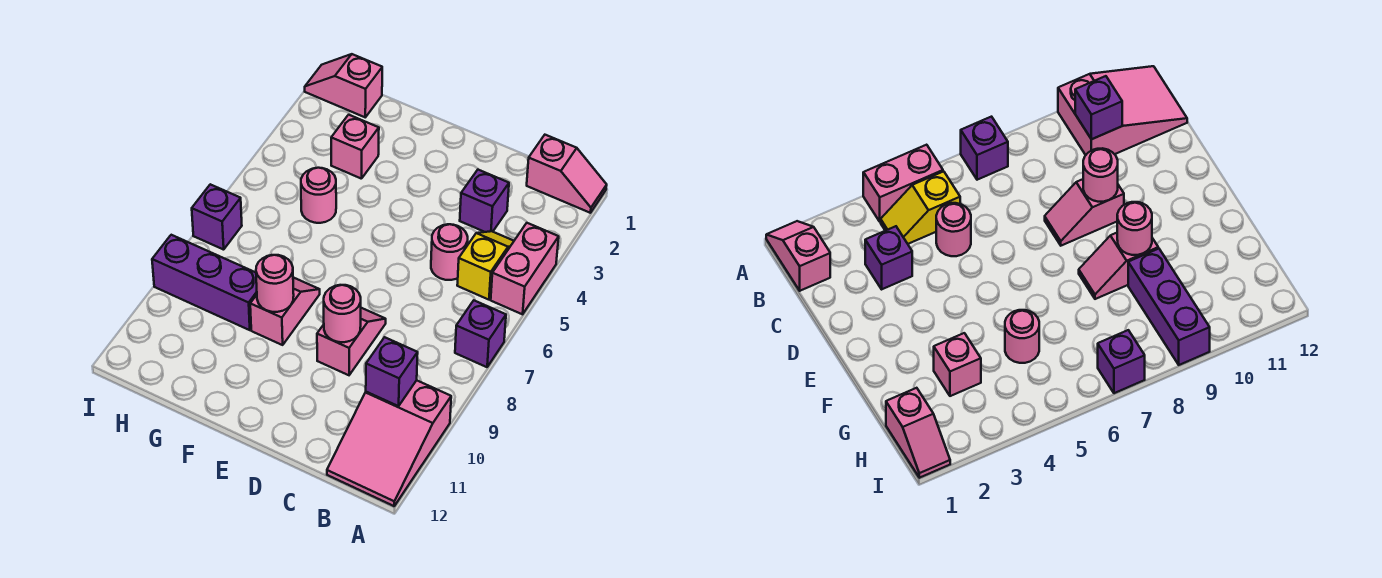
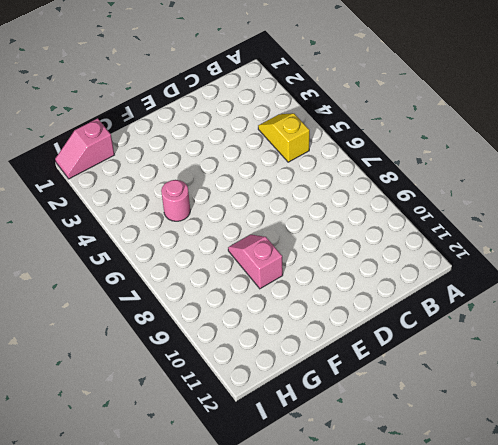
none -> pink 1x2 slope [527,135,607,213]
none -> pink 1x2 brick [491,223,559,314]
none -> purple 1x1 brick [455,301,506,367]

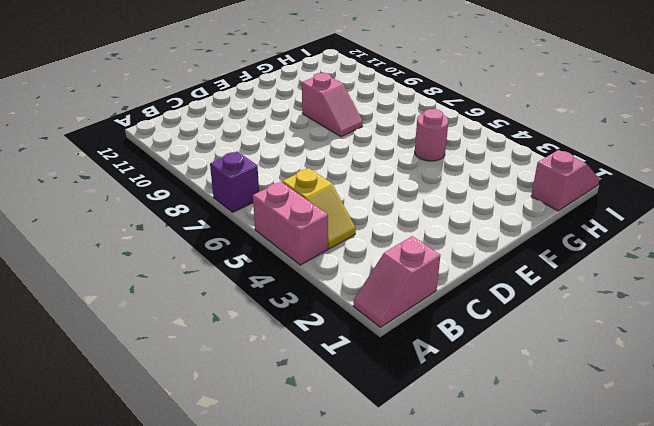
none -> pink 2x3 slope [327,380,451,506]
none -> purple 1x1 brick [460,170,509,232]
none -> pink 1x1 round brick [431,224,468,280]

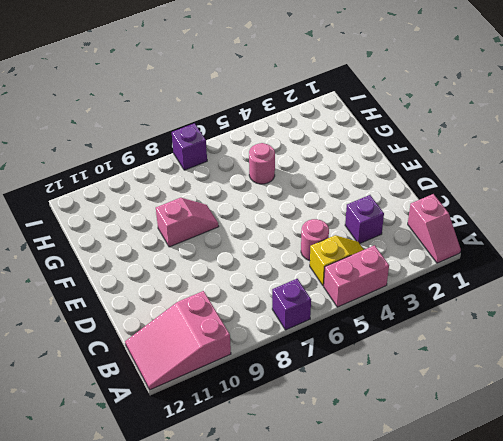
none -> pink 1x2 slope [317,308,386,375]
none -> pink 1x1 brick [331,115,379,179]
none -> purple 1x3 brick [152,235,257,330]

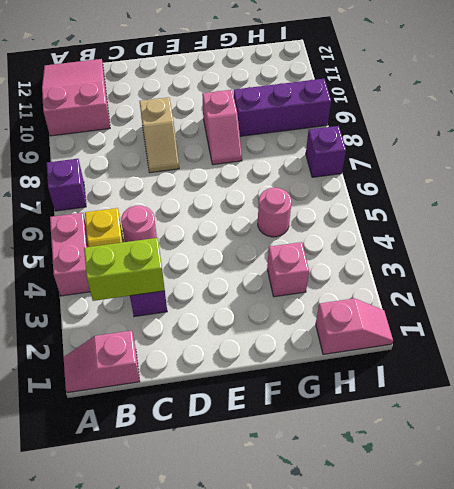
lime 1x2 brick [84,238,165,301] -> none
tan 1x2 slope [139,97,179,173] -> pink 1x2 slope [317,308,386,375]
none -> purple 1x1 brick [366,337,418,406]
none -> pink 1x1 round brick [324,285,361,342]
none -> pink 1x1 round brick [256,255,294,312]

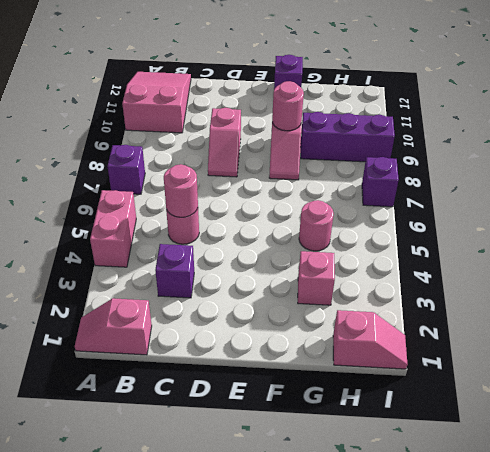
pink 1x1 round brick [164,164,198,217] -> pink 1x1 round brick moved to [324,285,361,342]
purple 1x1 brick [274,55,303,89] -> purple 1x1 brick moved to [366,337,418,406]
none -> yellow 1x2 slope [457,231,514,300]

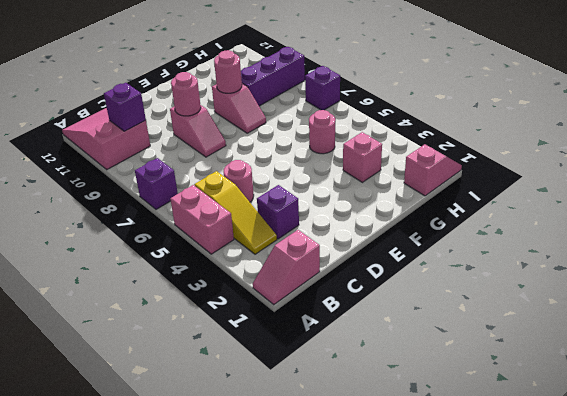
yellow 1x3 slope [194,171,277,254] -> yellow 1x2 slope [457,231,514,300]

